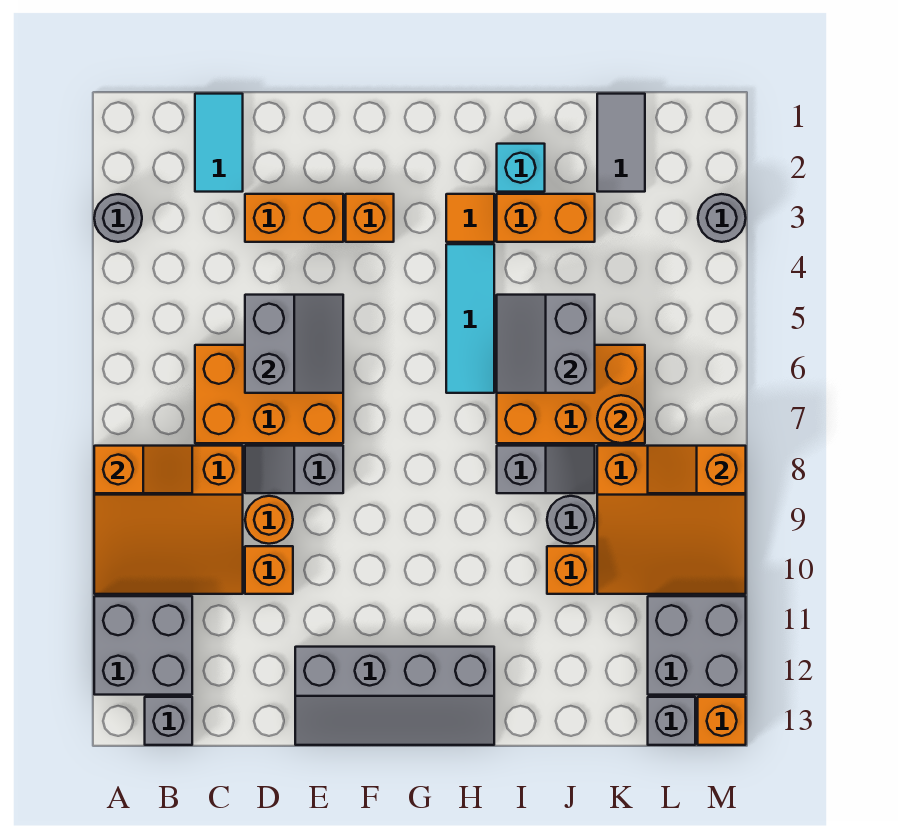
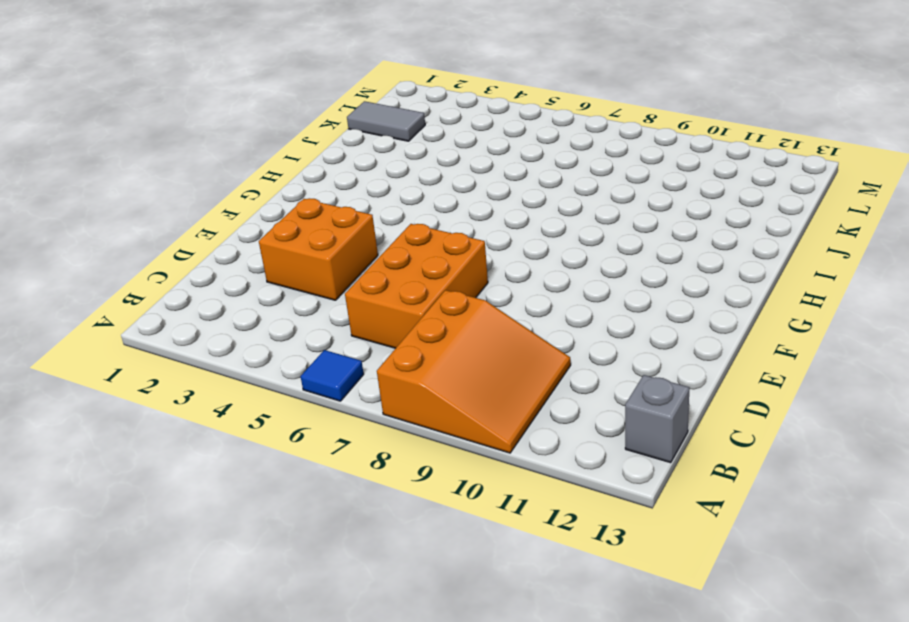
blue 1x1 tile [301,350,364,401] -> none
orange 2x2 brick [259,198,378,300] -> orange 1x2 brick [245,194,343,242]
none -> grey 1x1 round brick [94,194,142,242]
none -> grey 2x2 brick [94,596,192,695]
none -> cyan 1x2 tile [195,94,243,192]
none -> grey 1x2 slope [245,446,343,493]

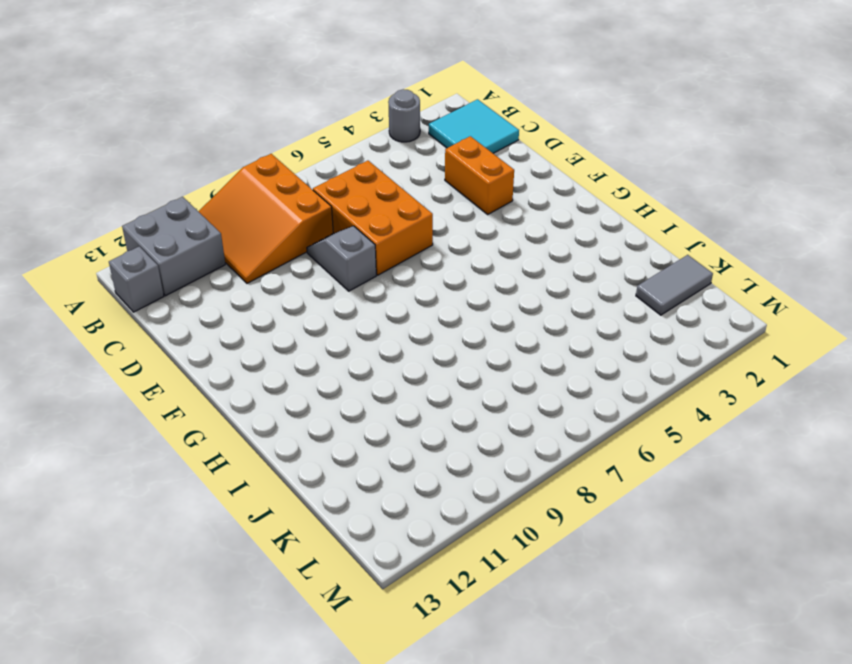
cyan 2x2 tile [429,99,519,153] -> cyan 1x2 tile [195,94,243,192]
none -> orange 1x1 round brick [245,496,293,544]
none -> orange 1x1 brick [245,546,293,594]
none -> grey 2x4 slope [295,647,494,745]
none -> orange 1x1 brick [346,194,394,242]

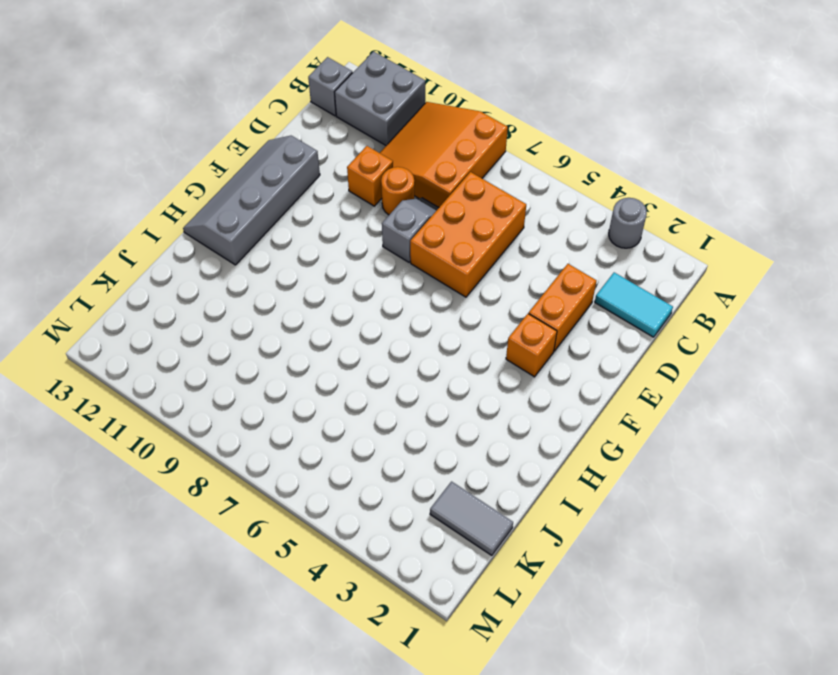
none -> orange 1x1 tile [446,194,494,242]
none -> cyan 1x3 tile [446,244,494,393]
none -> cyan 1x1 brick [497,144,545,192]
none -> orange 1x2 brick [497,194,595,242]

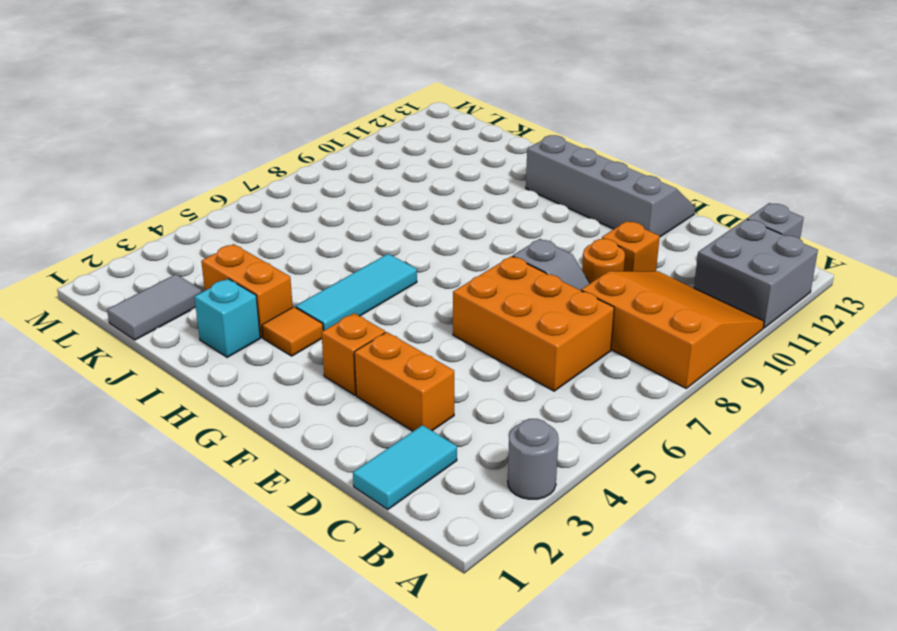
none -> orange 2x3 brick [497,345,645,443]
none -> grey 1x2 slope [497,446,595,493]
none -> grey 1x1 round brick [547,496,595,544]
none -> orange 1x1 brick [547,546,595,594]

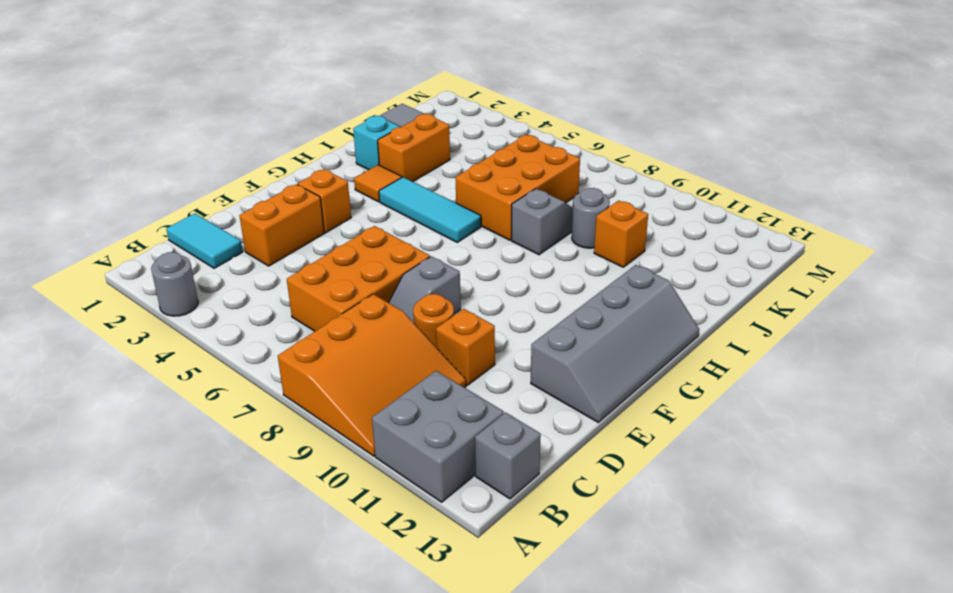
none -> orange 3x3 slope [597,446,746,594]
none -> grey 2x2 brick [648,596,746,695]
none -> grey 1x1 brick [648,697,695,745]
none -> grey 1x1 round brick [698,194,746,242]

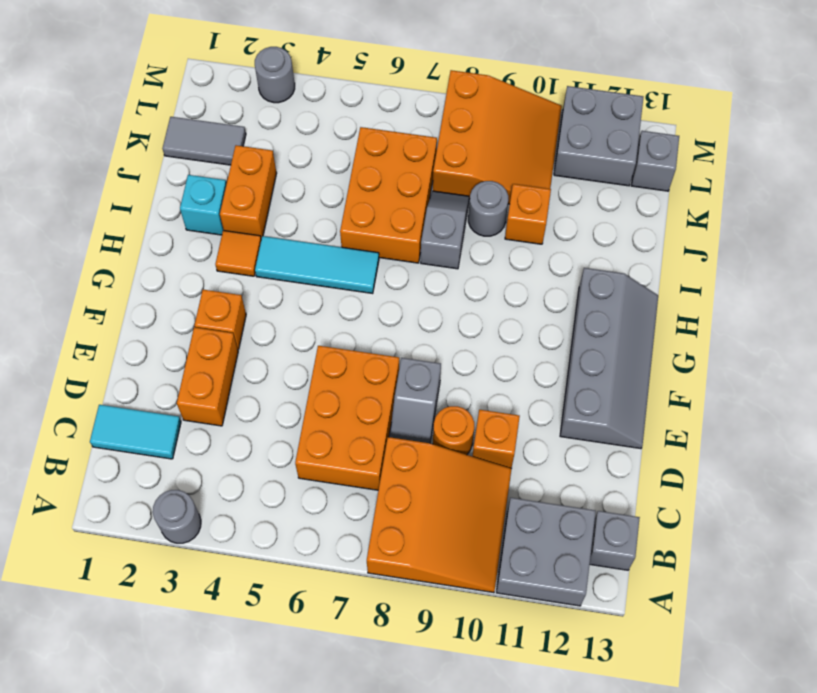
none -> orange 1x1 brick [698,697,746,745]
none -> orange 1x2 slope [94,446,192,493]
none -> grey 2x2 slope [245,295,343,393]
none -> grey 2x2 slope [497,295,595,393]

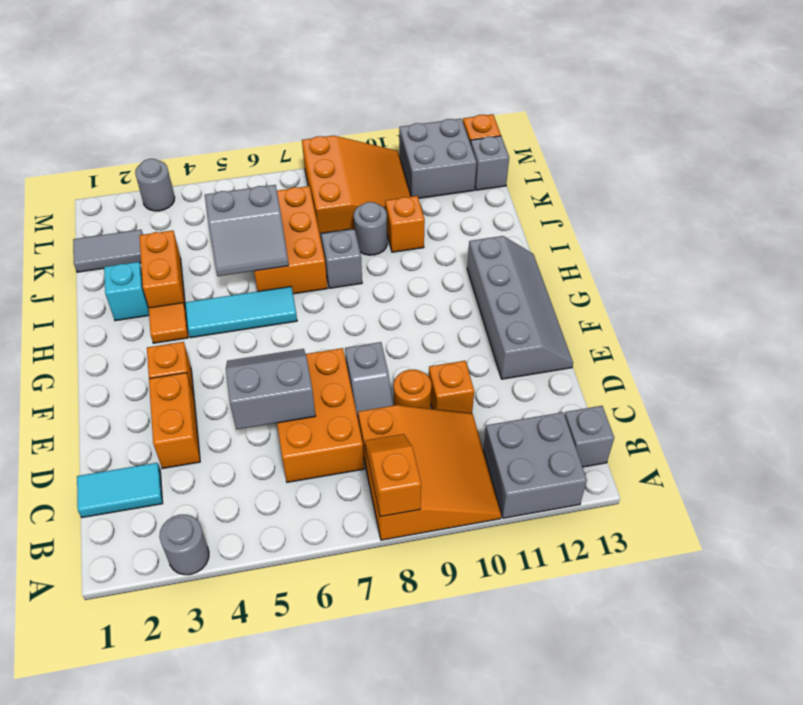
none -> orange 1x1 round brick [597,395,645,443]
none -> orange 1x2 slope [648,446,746,493]

